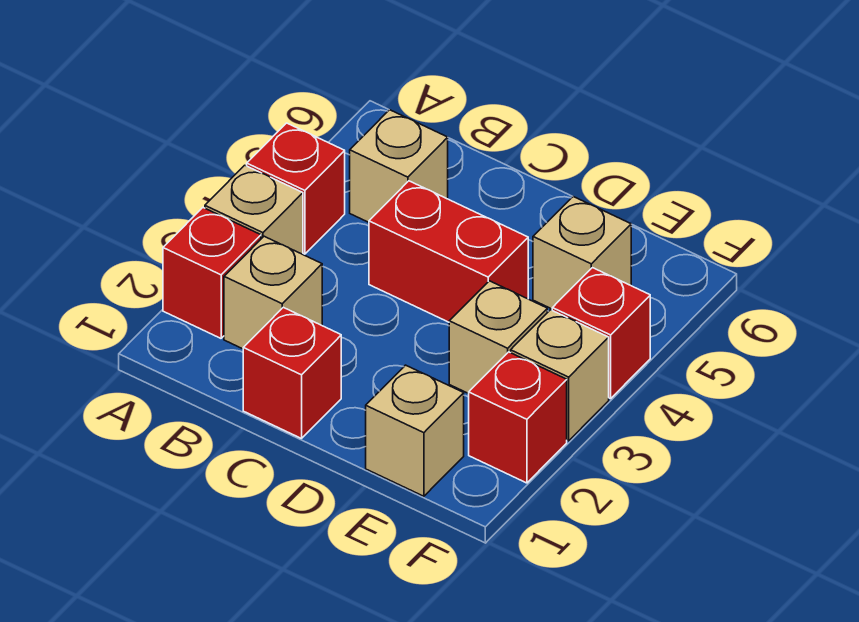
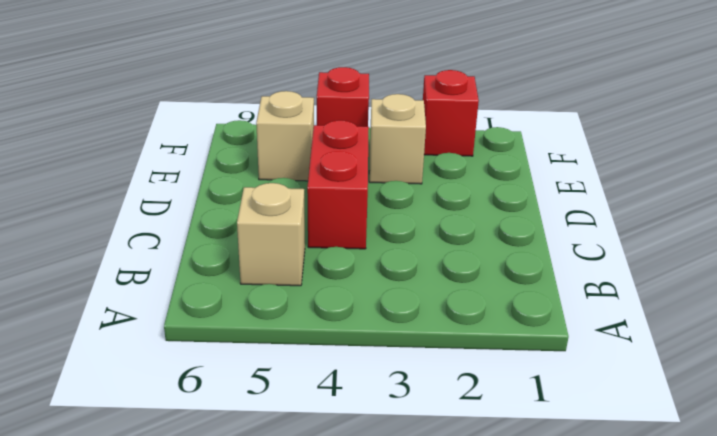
none -> red 1x1 brick [163,208,261,338]
none -> tan 1x1 brick [205,165,303,254]
none -> red 1x1 brick [247,123,345,254]

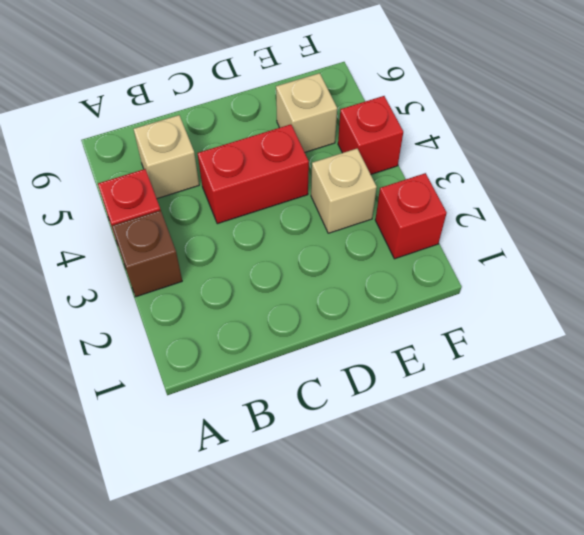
brown 1x1 brick [112,210,182,297] -> tan 1x1 brick [205,165,303,254]
none -> red 1x1 brick [163,208,261,338]
none -> tan 1x1 brick [224,236,322,349]
none -> red 1x1 brick [243,307,341,438]

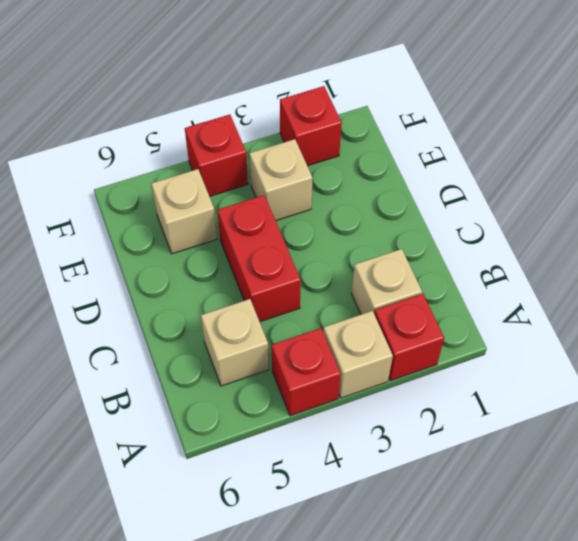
none -> red 1x1 brick [243,307,341,438]
none -> tan 1x1 brick [366,365,464,496]
none -> tan 1x1 brick [511,310,609,441]

